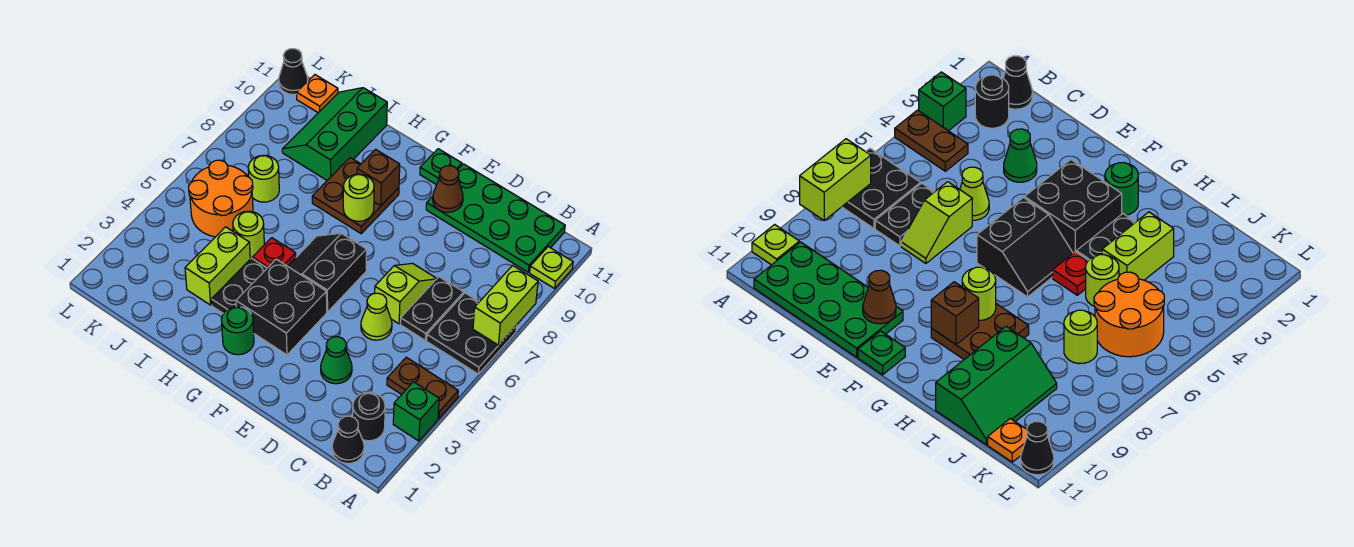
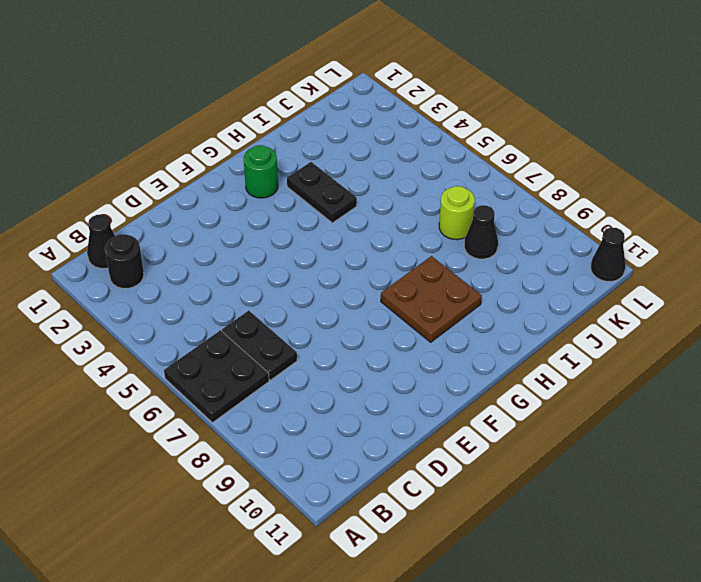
black 1x1 cone [464,205,498,259] -> none
none -> green 1x1 brick [393,382,439,441]
none -> brown 1x2 plate [387,357,458,418]
none -> lime 1x1 plate [530,247,573,288]

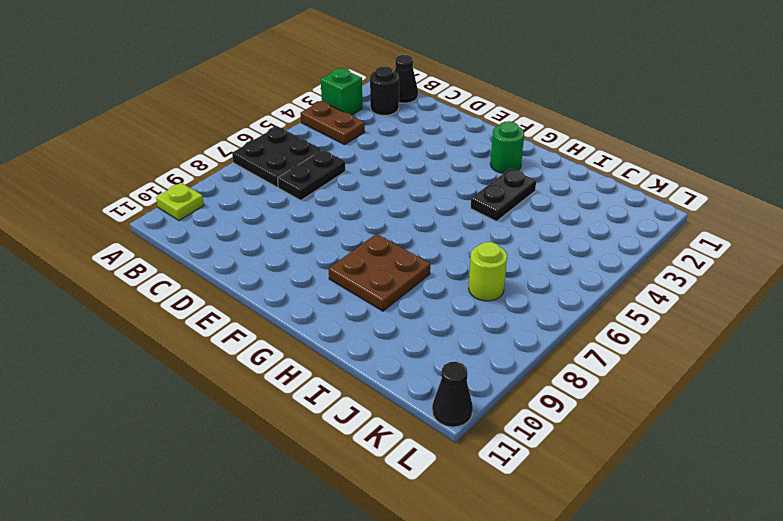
none -> green 2x4 plate [426,164,565,272]
none -> green 1x1 cone [321,337,352,384]
none -> lime 1x1 cone [361,293,392,340]

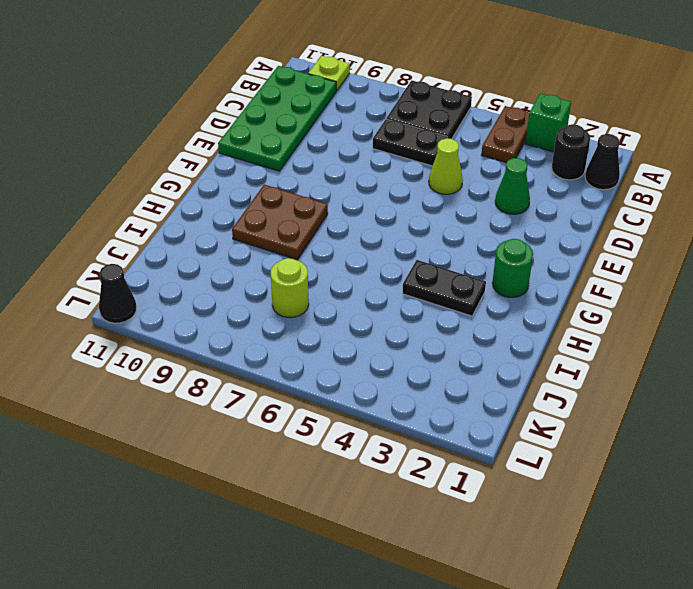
none -> lime 1x2 slope [375,263,437,324]
none -> black 2x2 brick [236,259,327,355]
none -> black 2x2 slope [288,233,367,312]

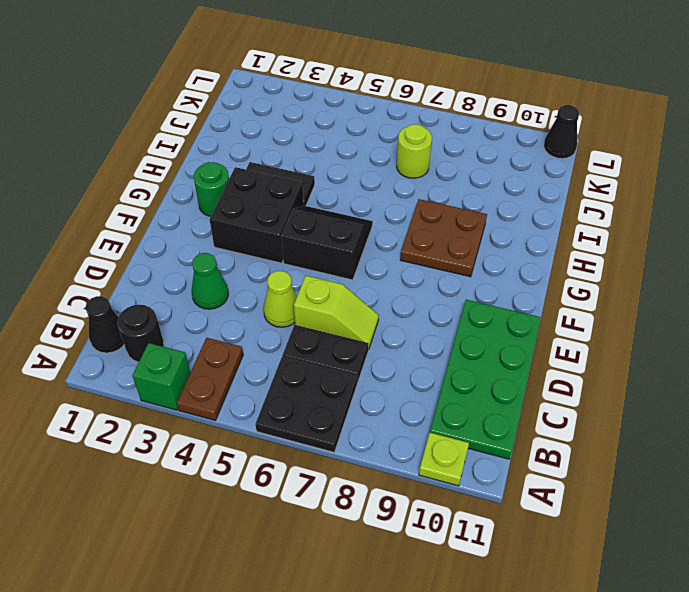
none -> green 1x1 plate [420,149,462,185]
none -> red 1x1 plate [252,238,296,268]
none -> lime 1x2 brick [185,227,250,305]

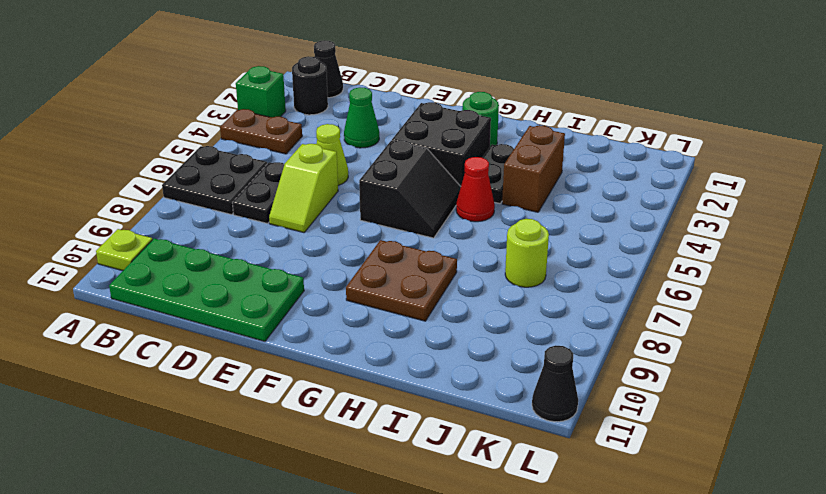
red 1x1 cone [456,157,495,222] -> red 1x1 plate [252,238,296,268]
brown 1x2 brick [502,125,565,212] -> lime 1x2 brick [185,227,250,305]
none -> green 1x1 plate [420,149,462,185]
none -> lime 1x1 round brick [233,211,264,258]
none -> green 2x3 slope [282,88,387,180]

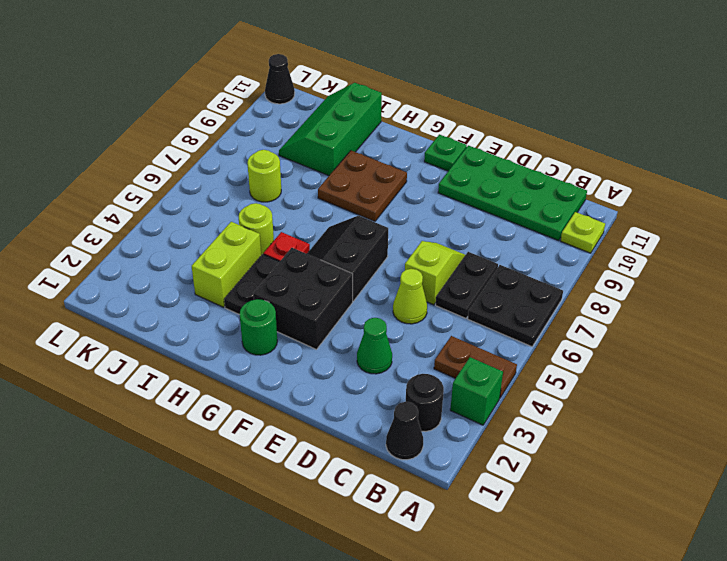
none -> orange 2x2 round brick [189,160,253,237]
none -> orange 1x1 plate [297,75,338,113]
none -> lime 1x2 brick [473,265,538,345]

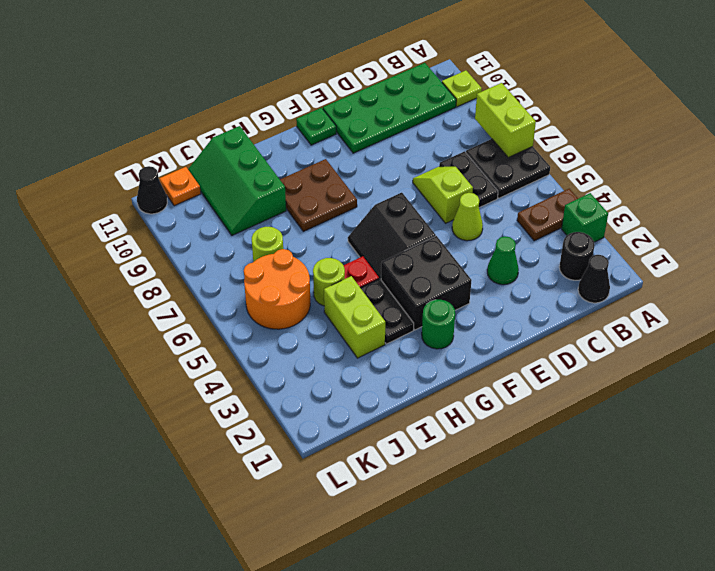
none -> brown 1x1 cone [433,166,463,212]
none -> lime 1x1 round brick [343,174,374,221]
none -> brown 1x1 brick [357,149,400,206]

